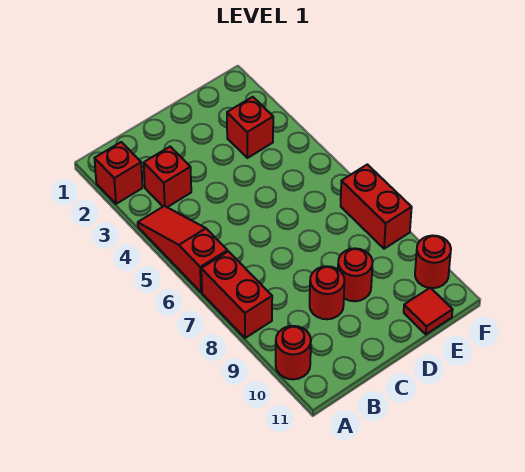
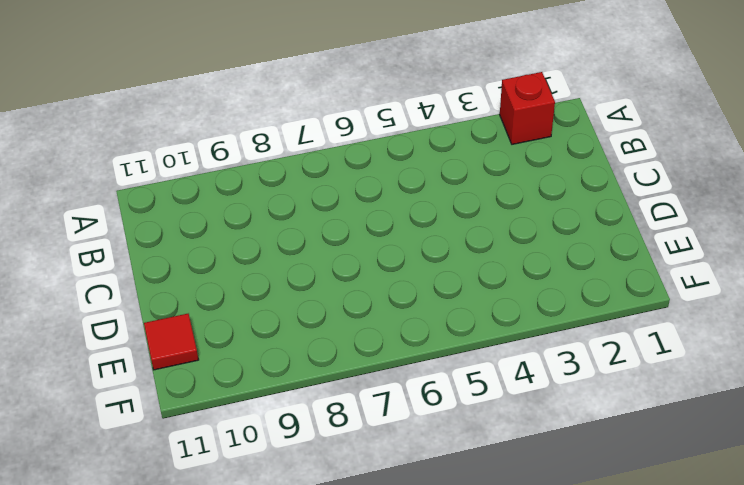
none -> red 1x3 slope [138,206,227,292]
none -> red 1x2 brick [201,251,272,338]

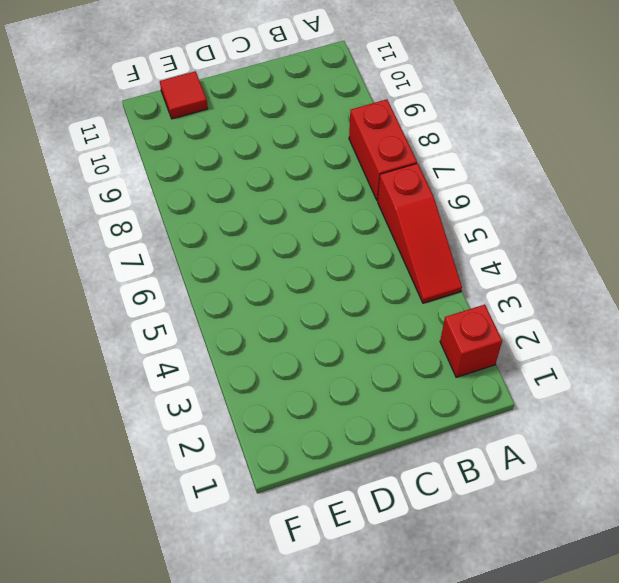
none -> red 1x1 round brick [276,326,311,379]
none -> red 1x1 brick [144,147,191,207]

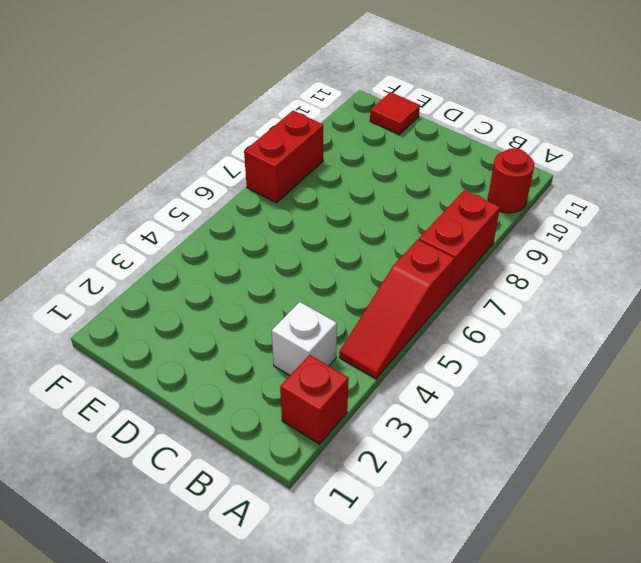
white 1x1 brick [272,302,337,375] -> red 1x1 brick [144,147,191,207]
none -> red 1x1 round brick [310,266,345,319]
none -> red 1x1 round brick [338,248,373,301]

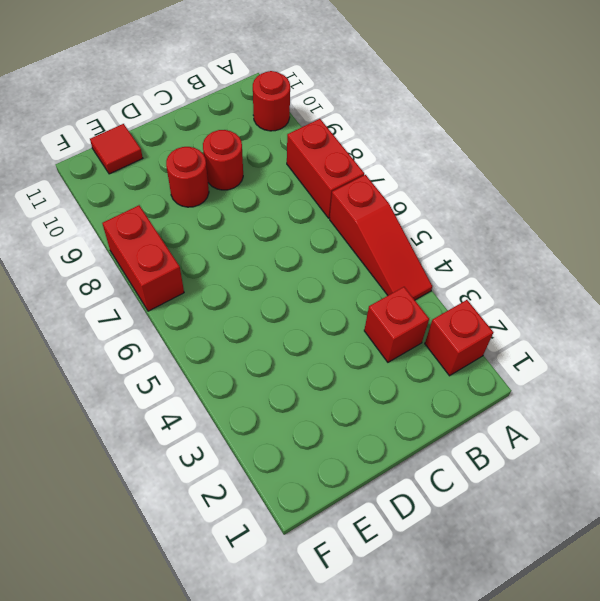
none -> red 1x1 brick [227,97,273,158]
none -> red 1x1 round brick [415,236,451,288]

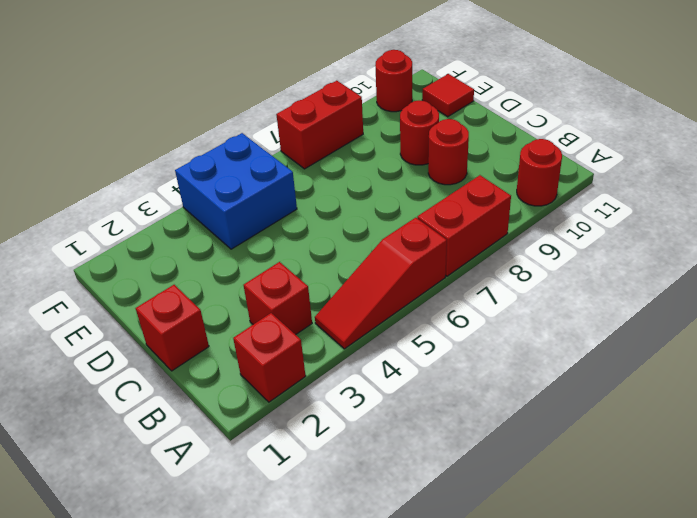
red 1x1 brick [136,285,209,371] -> red 1x1 brick moved to [227,97,273,158]
blue 2x2 brick [175,133,297,249] -> none

